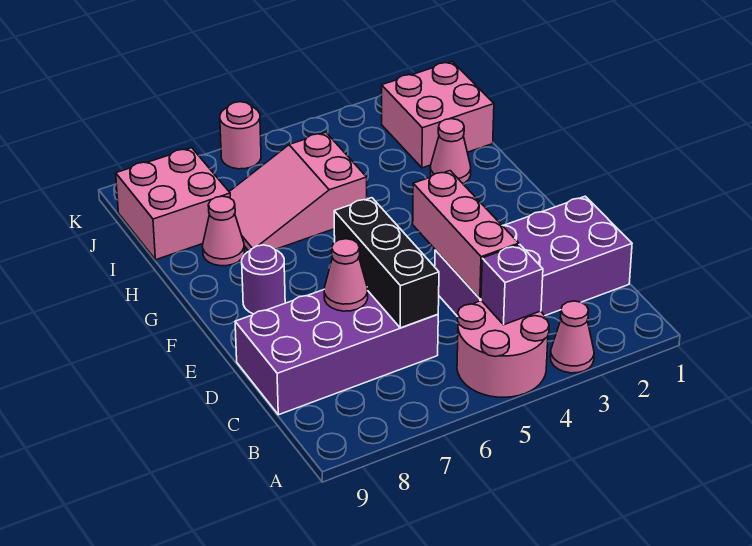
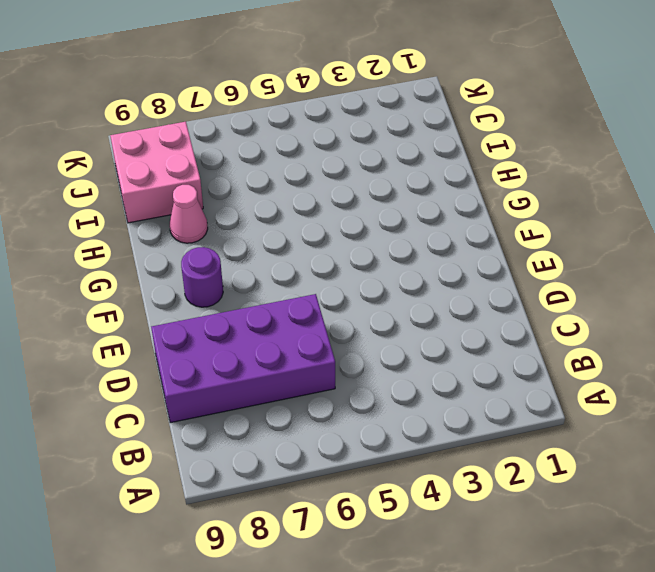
none -> pink 1x1 cone [550,301,594,373]
none -> pink 2x2 round brick [457,301,549,397]
none -> purple 2x4 brick [435,196,632,317]

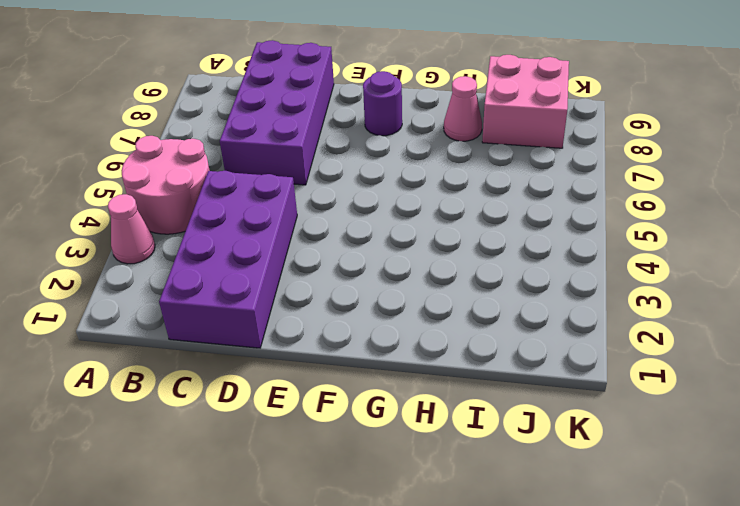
none -> pink 1x1 cone [430,119,471,183]
none -> pink 2x3 slope [229,132,367,251]
none -> pink 2x2 brick [381,62,494,168]

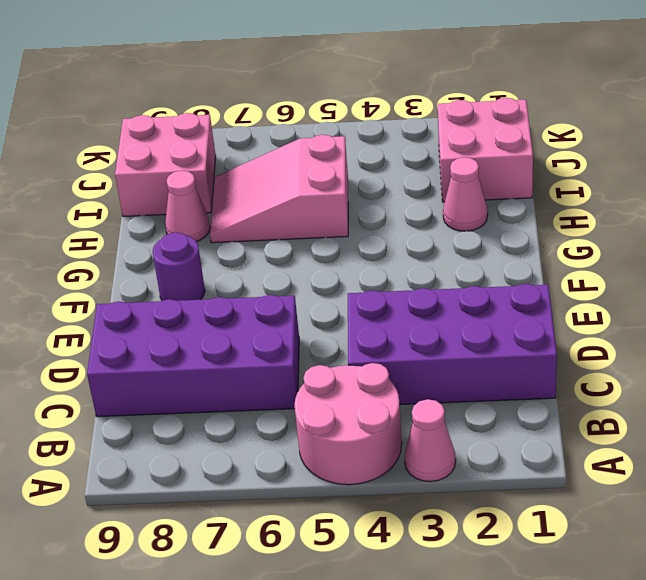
none -> pink 1x1 round brick [220,102,261,169]
none -> purple 1x1 brick [481,245,543,325]
none -> pink 1x3 brick [413,171,519,299]

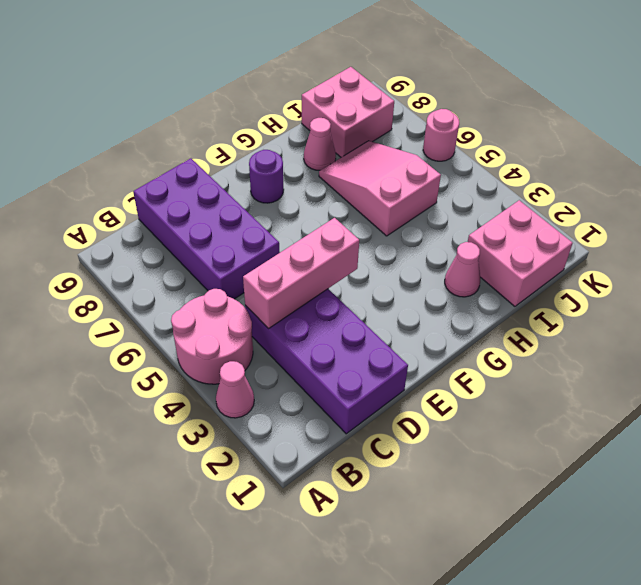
none -> purple 1x1 brick [481,245,543,325]
none -> black 1x3 brick [334,198,439,328]
none -> pink 1x1 cone [324,239,368,311]

